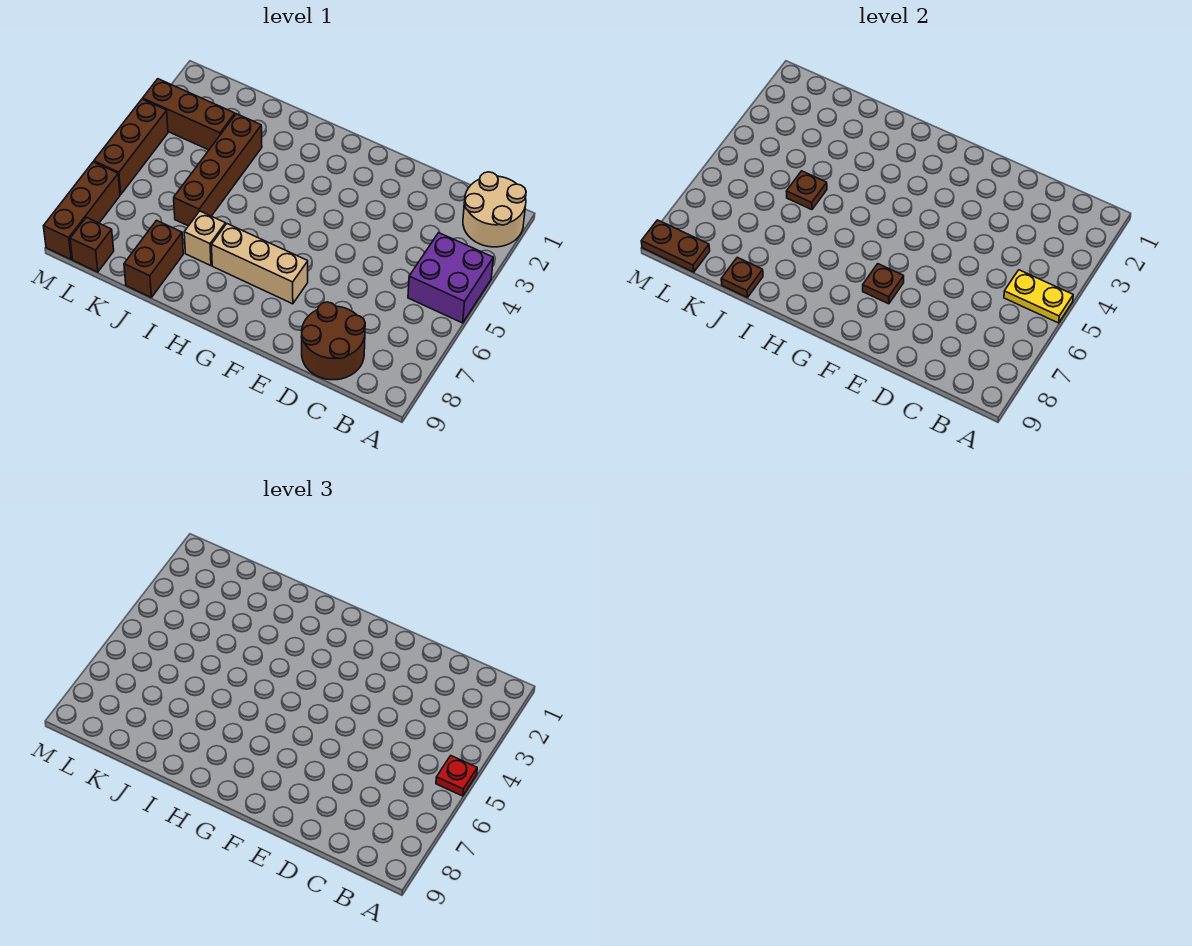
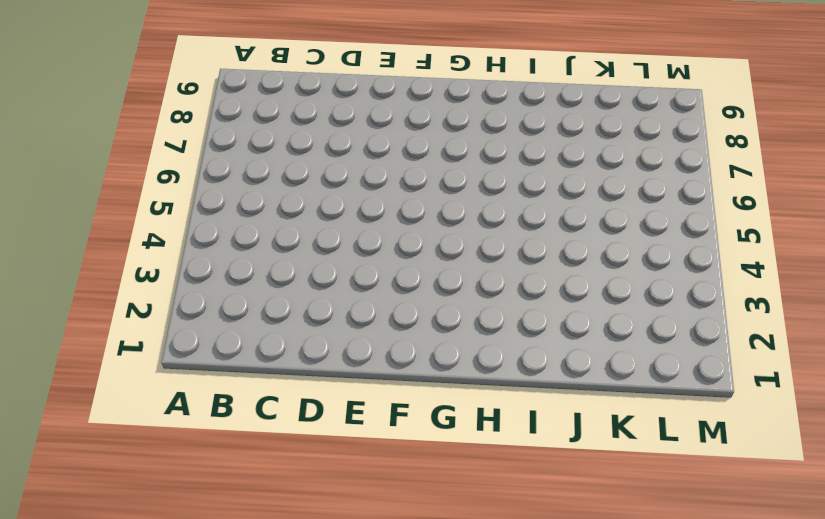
none -> tan 2x2 round brick [463,172,526,247]
none -> purple 2x2 brick [408,233,493,323]
none -> brown 2x2 round brick [302,302,365,380]

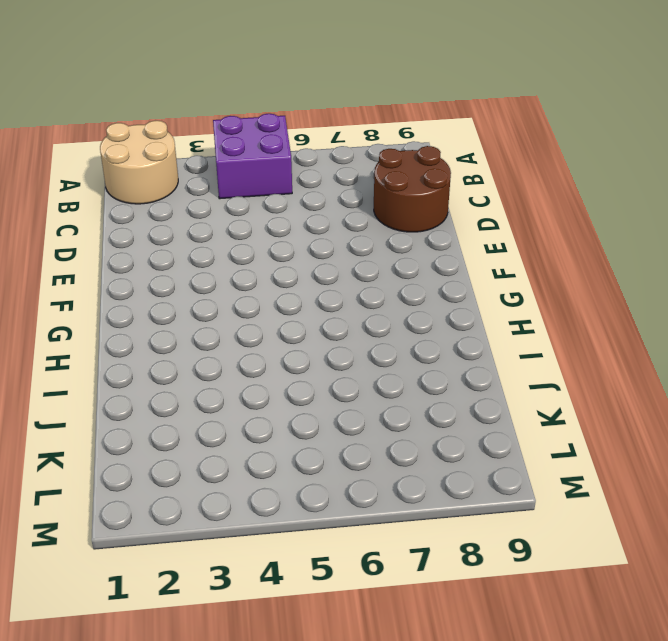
none -> tan 1x3 brick [211,224,308,304]
none -> tan 1x1 brick [184,211,226,266]
none -> brown 1x4 brick [174,114,262,226]

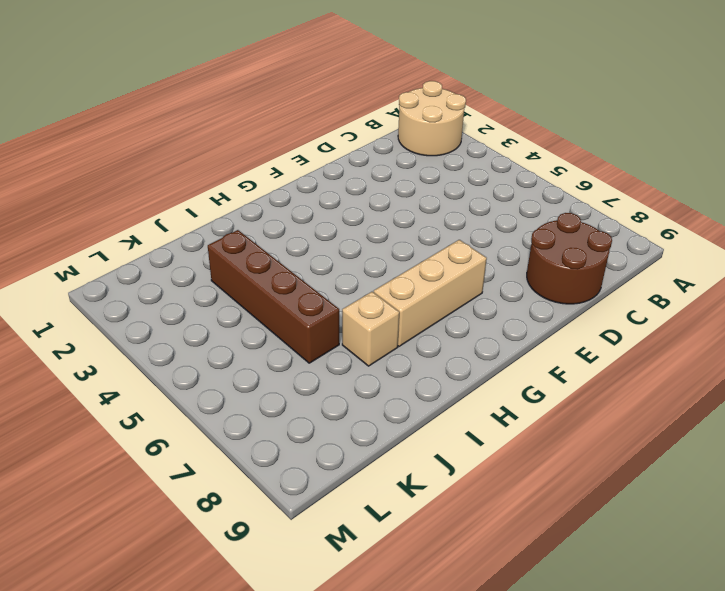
none -> purple 2x2 brick [408,233,493,323]
none -> brown 1x2 brick [124,220,183,298]
none -> brown 1x3 brick [143,79,235,150]

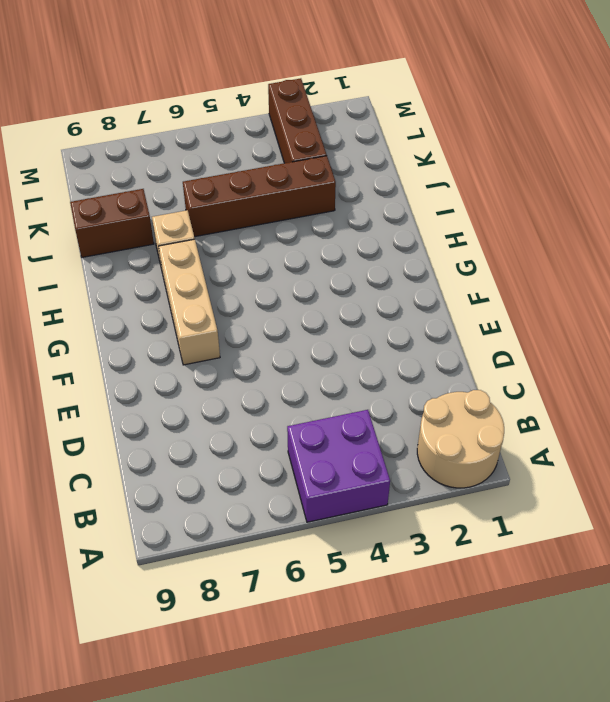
none -> brown 2x2 round brick [302,302,365,380]
none -> brown 1x1 brick [70,217,114,272]
none -> brown 1x3 brick [94,99,168,195]

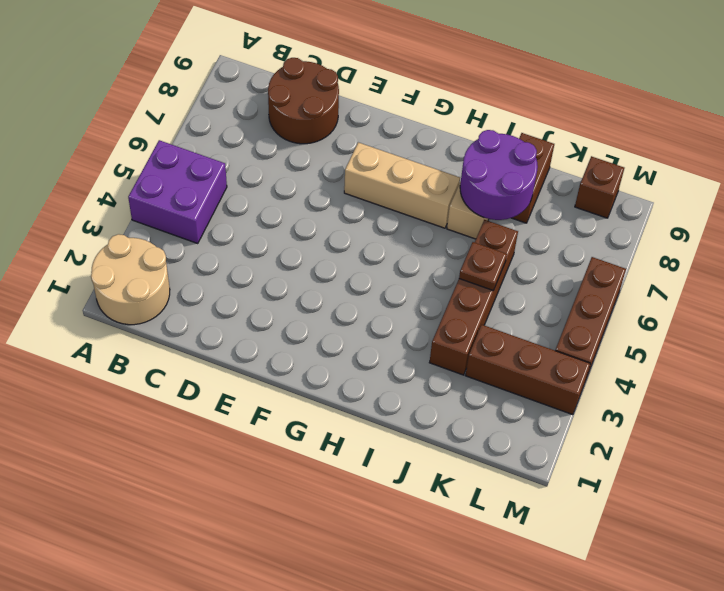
purple 2x2 round brick [460,130,538,220] -> none
none -> brown 1x3 brick [44,162,120,259]
none -> yellow 1x2 plate [1004,270,1073,323]
none -> brown 1x1 plate [863,264,904,304]

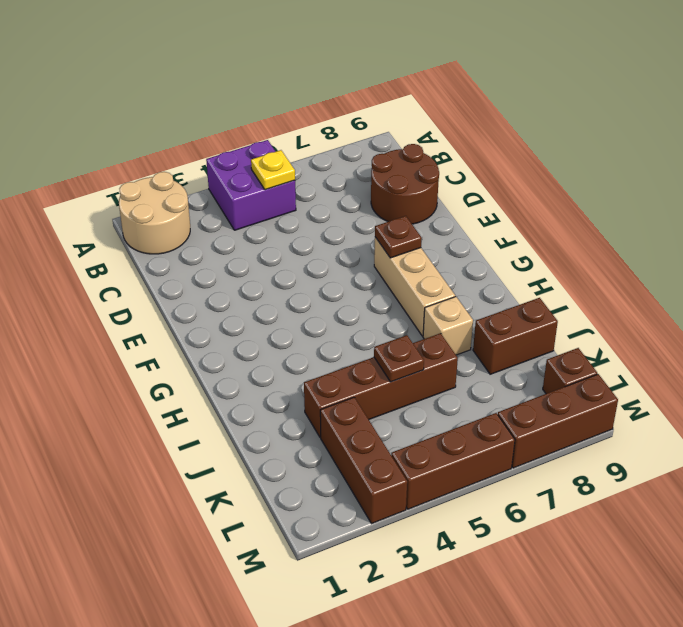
yellow 1x1 plate [251,150,295,190] -> yellow 1x2 plate [1004,270,1073,323]
none -> brown 1x1 plate [721,257,763,298]
none -> brown 1x2 plate [641,220,710,272]
none -> red 1x1 plate [436,756,477,796]

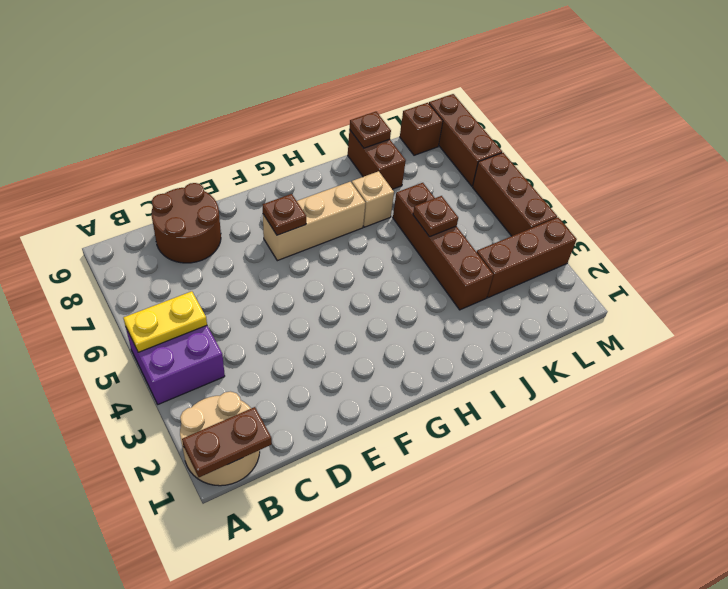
brown 1x2 plate [182,407,272,477] -> brown 1x2 plate moved to [641,220,710,272]
none -> red 1x1 plate [436,756,477,796]

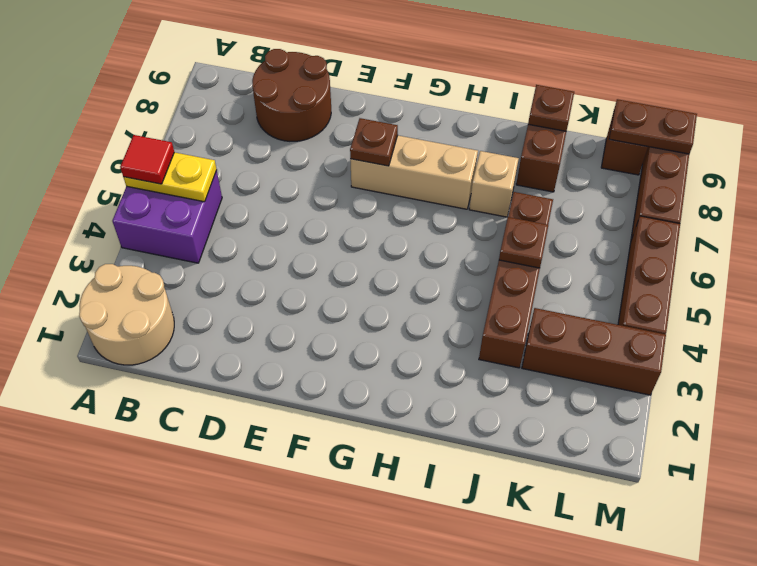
red 1x1 tile [120,135,174,184] -> red 1x1 plate [436,756,477,796]

